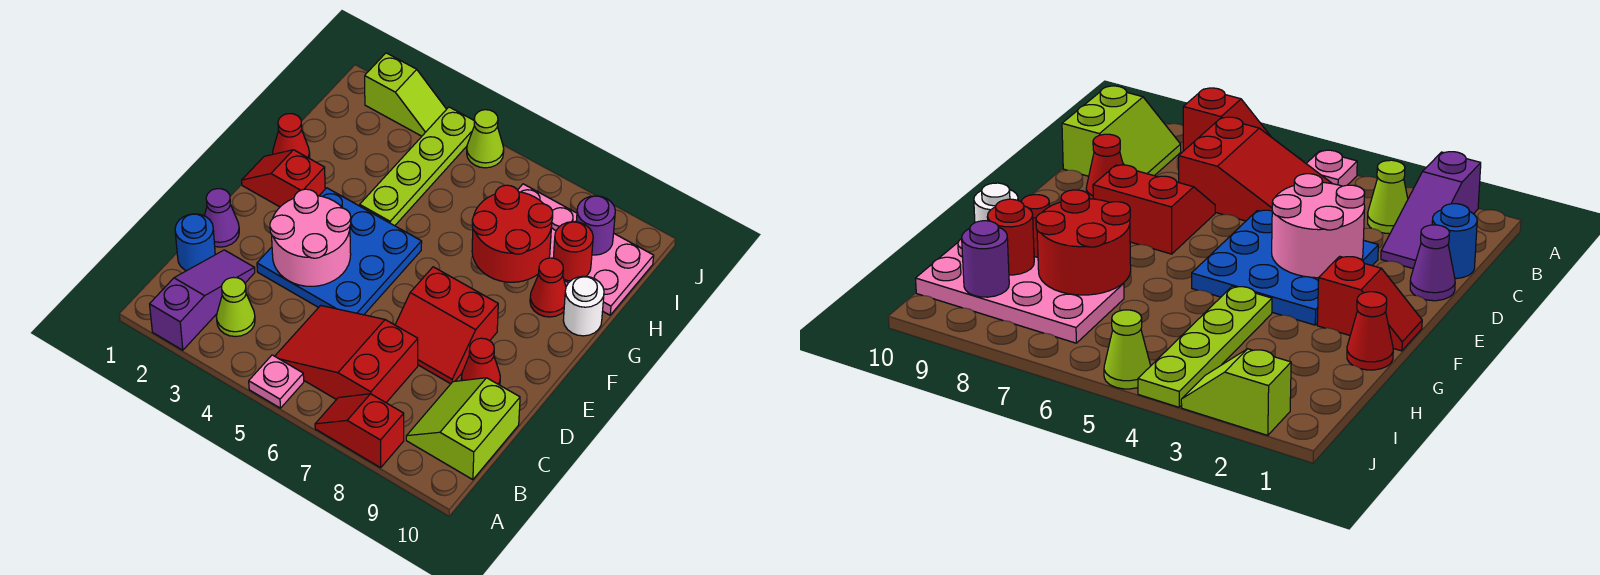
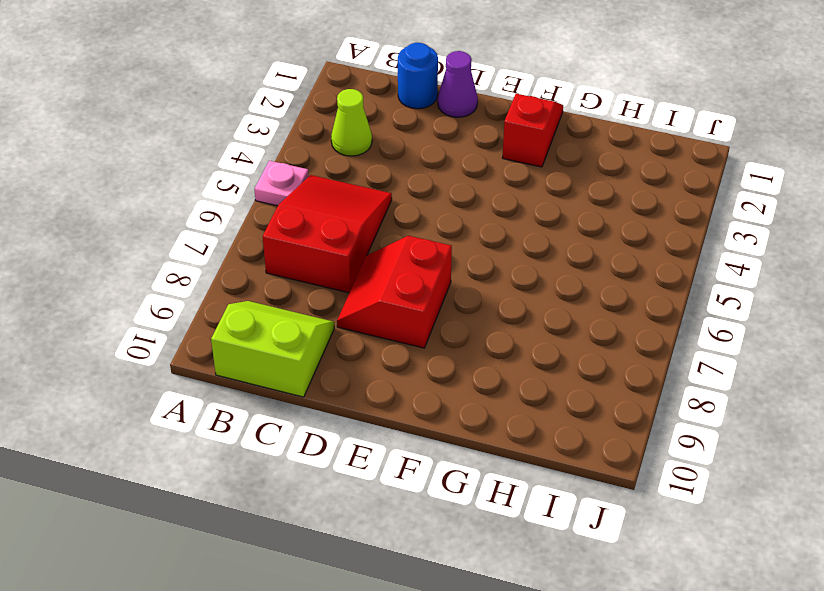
none -> purple 1x3 slope [150,250,255,350]
none -> red 1x2 slope [315,394,404,468]
none -> blue 3x3 plate [257,188,422,315]

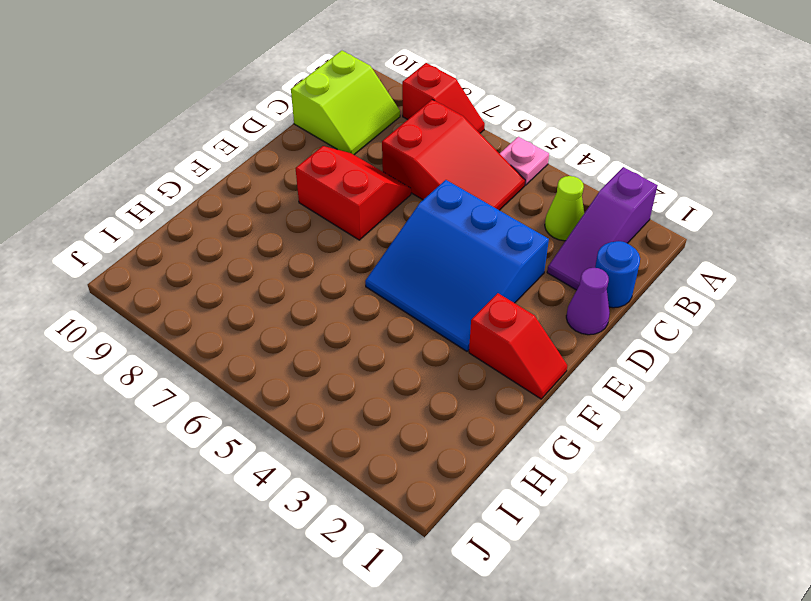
blue 3x3 slope [365,180,549,351] -> blue 3x3 plate [257,188,422,315]
none -> red 1x1 cone [461,338,500,385]
none -> red 1x1 cone [273,114,310,158]
none -> lime 1x4 plate [360,107,475,226]

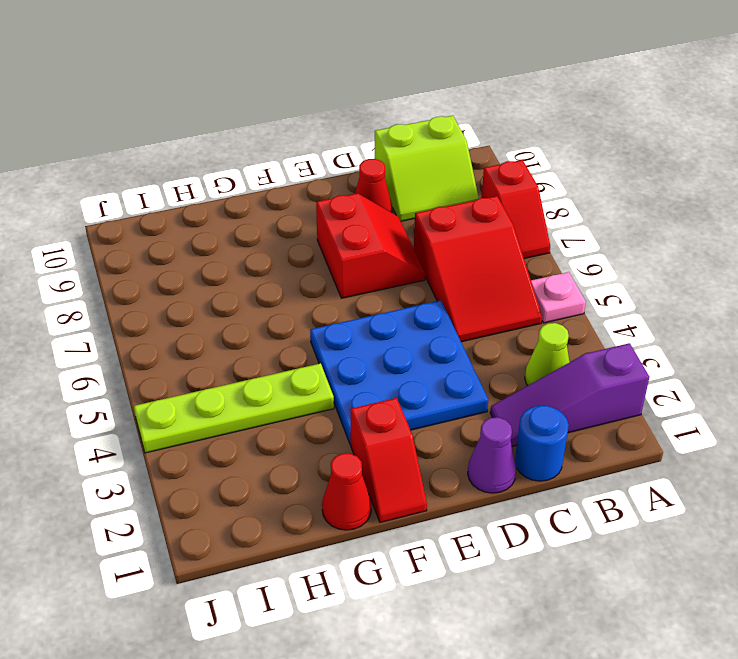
none -> red 1x1 cone [530,258,566,317]
none -> white 1x1 round brick [563,276,604,336]
none -> pink 2x4 plate [518,184,654,315]

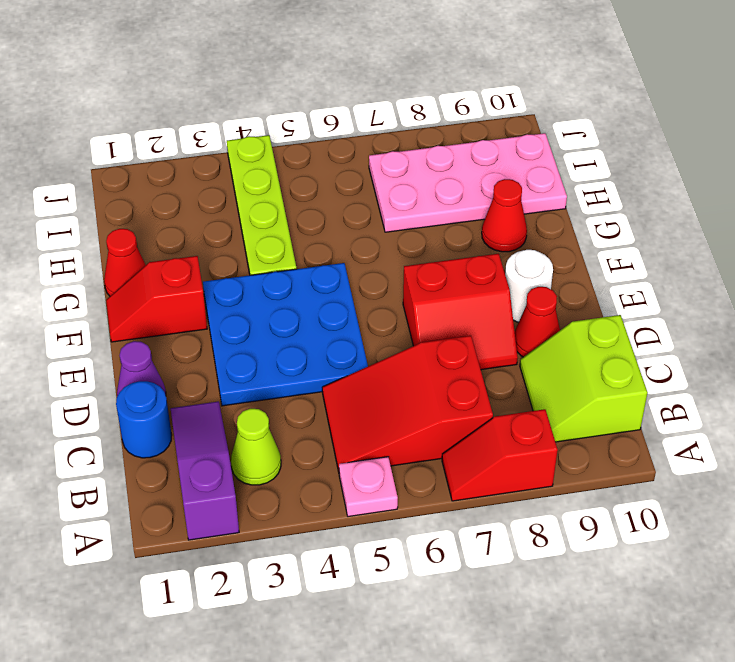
white 1x1 round brick [505,250,553,322] -> white 1x1 round brick moved to [563,276,604,336]
none -> lime 1x2 slope [365,53,446,136]
none -> lime 1x1 cone [467,110,504,168]
none -> pink 2x2 round brick [270,189,351,286]

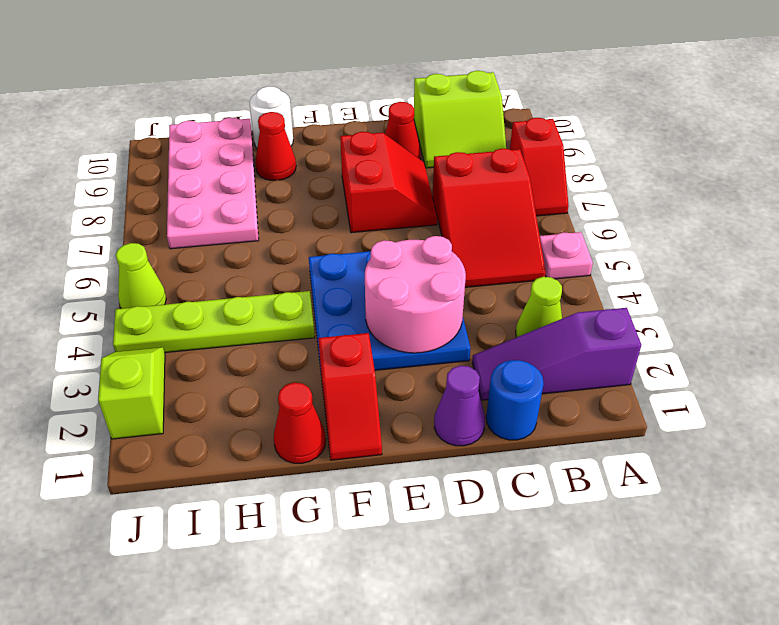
none -> red 2x2 round brick [472,185,553,282]
none -> red 1x1 round brick [553,222,593,281]
none -> purple 1x1 round brick [576,196,615,255]

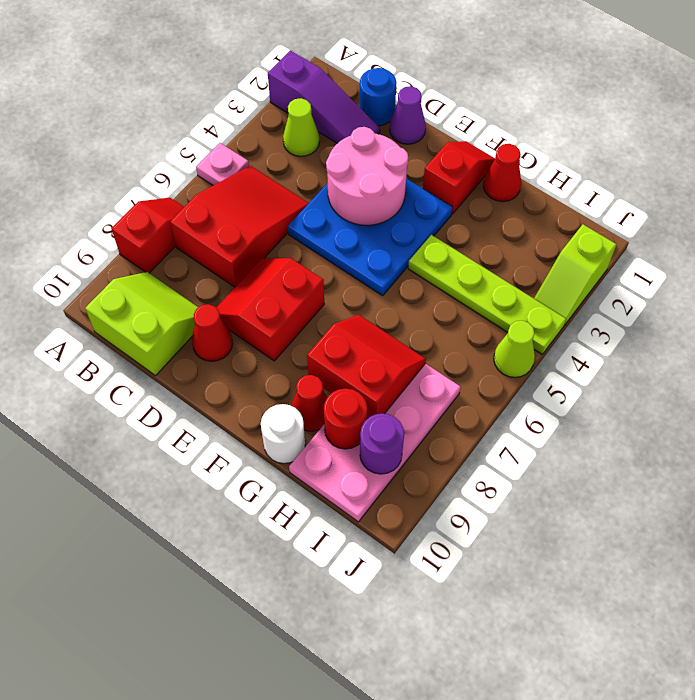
red 2x2 slope [307,315,426,418] -> red 2x2 round brick [472,185,553,282]

